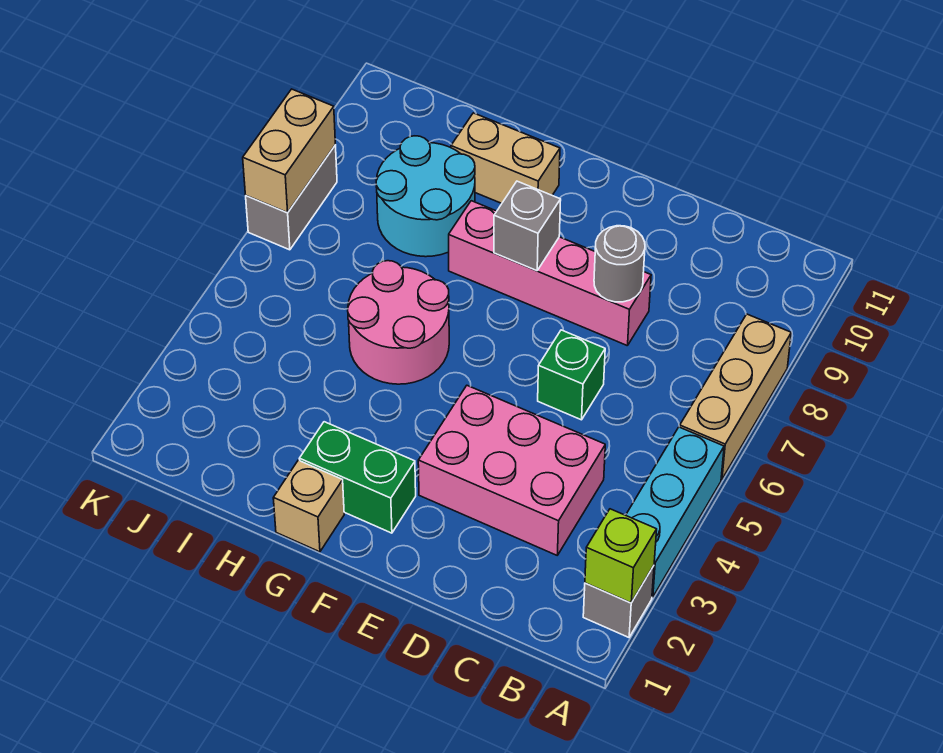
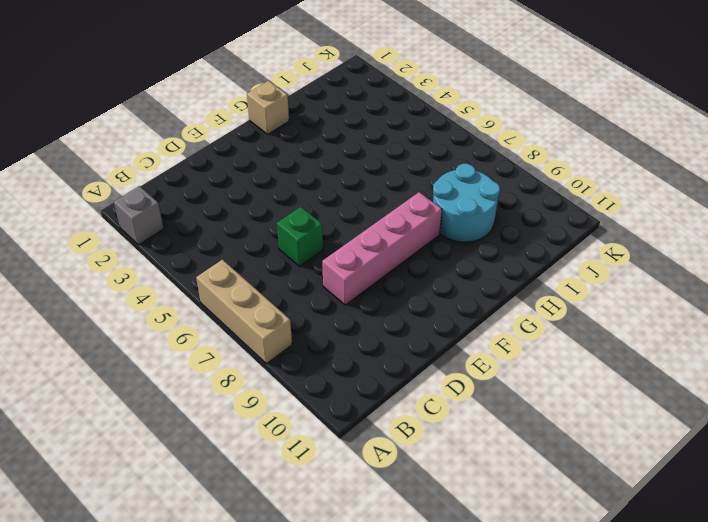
none -> cyan 1x3 brick [626,427,724,597]
none -> pink 2x3 brick [418,386,605,555]
none -> green 1x2 brick [299,422,416,533]

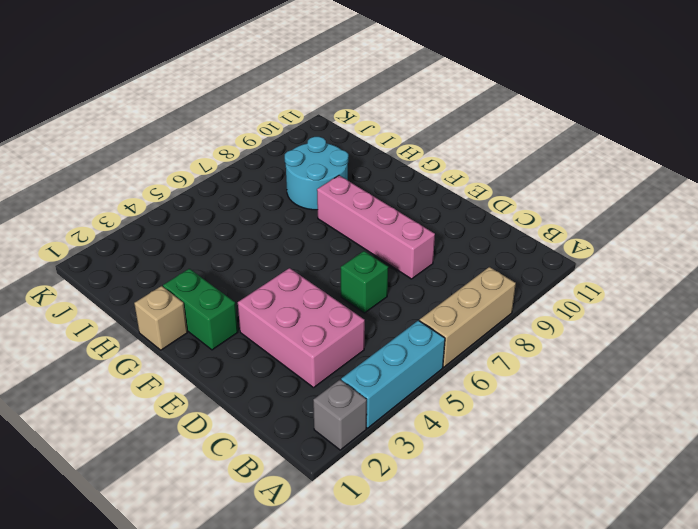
none -> pink 2x2 round brick [348,261,449,384]
none -> tan 1x2 brick [451,113,560,203]
none -> grey 1x2 brick [246,145,337,250]

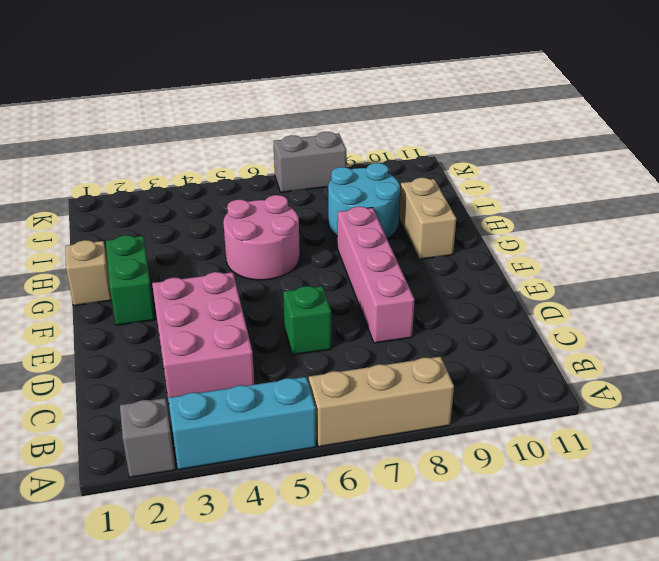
none -> lime 1x1 brick [585,509,657,603]
none -> grey 1x1 round brick [594,226,645,302]
none -> grey 1x1 brick [494,181,561,271]

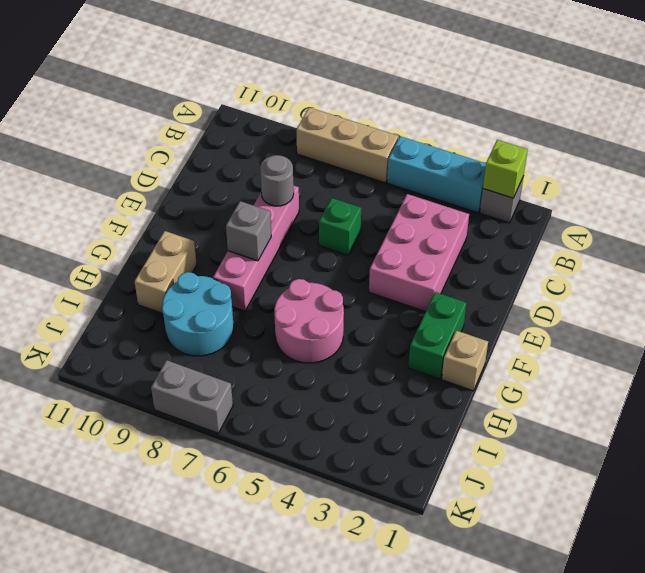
none -> tan 1x2 brick [243,89,335,213]

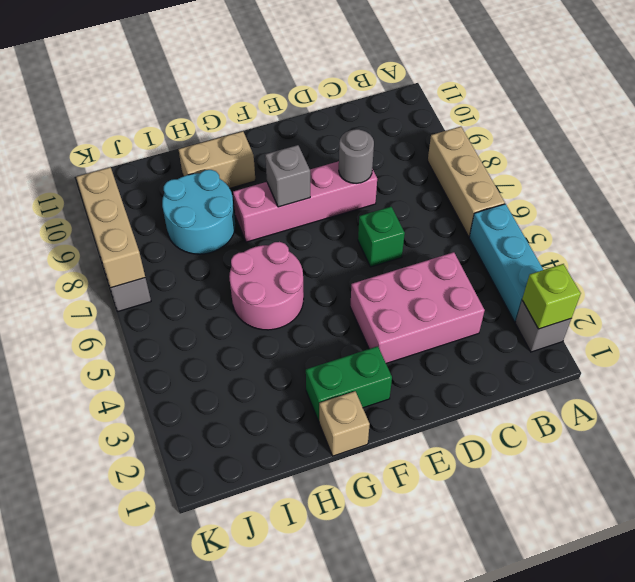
tan 1x3 brick [76,167,145,288] -> tan 1x2 brick [243,89,335,213]

